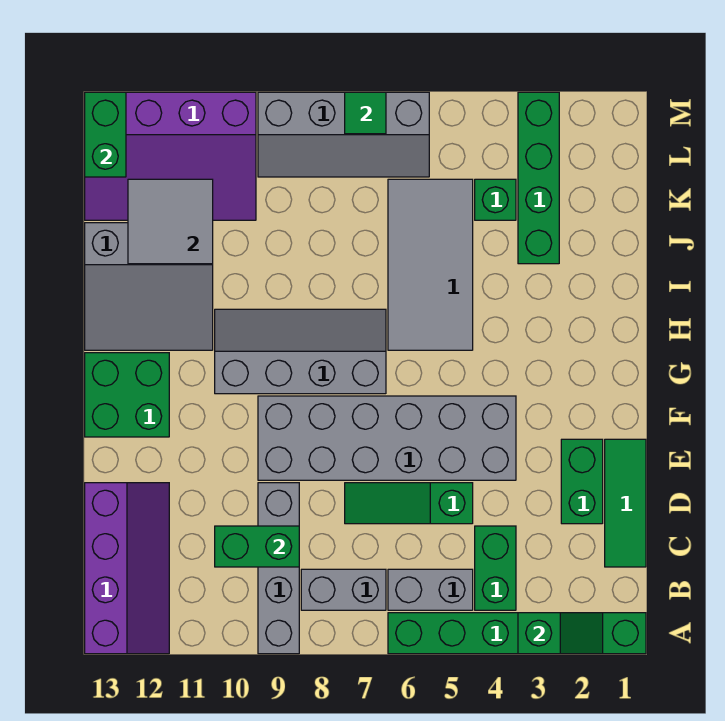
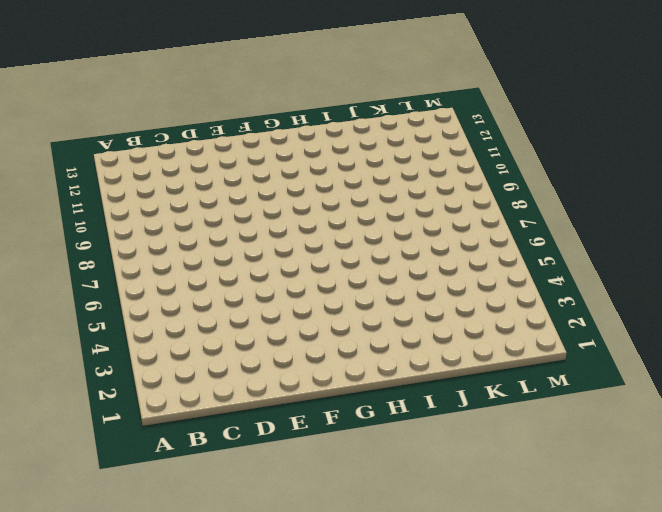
none -> green 1x6 brick [388,613,646,654]
none -> grey 1x4 brick [258,483,299,654]
none -> purple 2x4 slope [85,483,169,654]

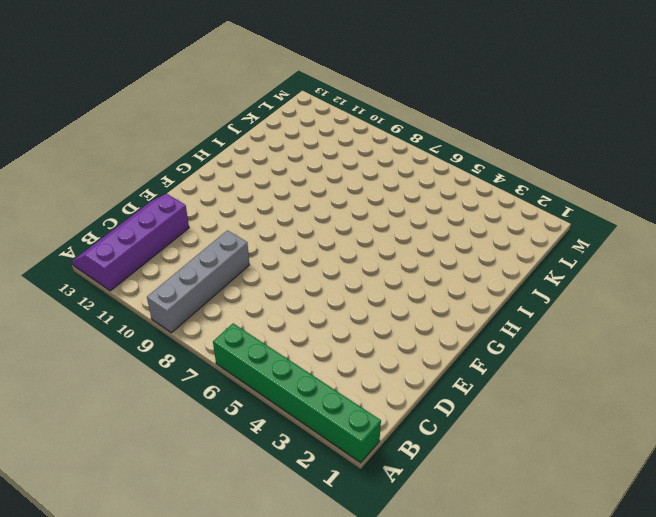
purple 2x4 slope [72,194,189,291] -> purple 2x4 slope turned to [85,483,169,654]
none -> green 1x2 brick [475,526,516,610]
none -> grey 1x2 brick [388,569,473,610]
none -> grey 1x2 brick [301,569,386,610]

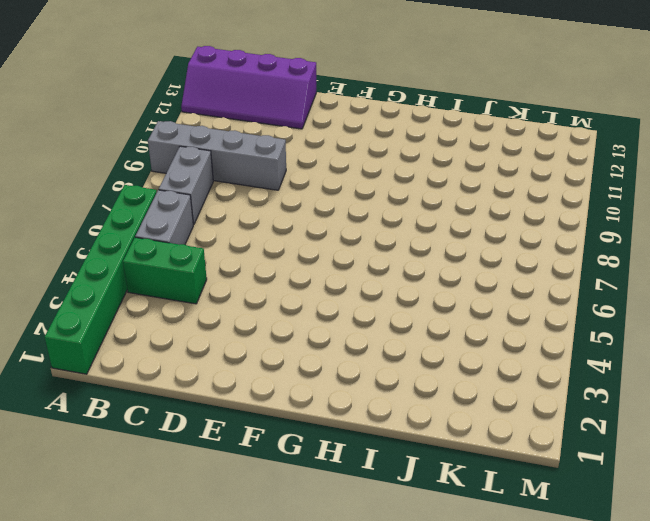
none -> green 1x3 tile [605,439,646,567]
none -> green 1x2 brick [561,439,603,524]
none -> green 1x3 slope [345,483,473,524]

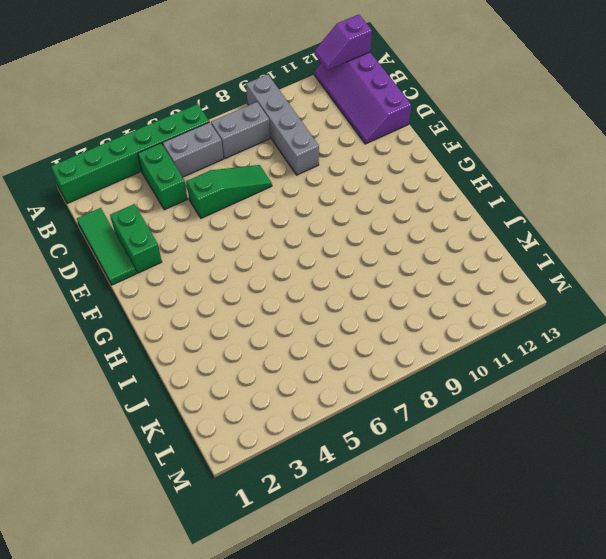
purple 1x2 slope [315,14,372,70] -> none
none -> grey 2x6 brick [258,396,516,480]
none -> green 2x2 brick [85,353,169,437]
none -> grey 2x4 slope [215,309,386,394]

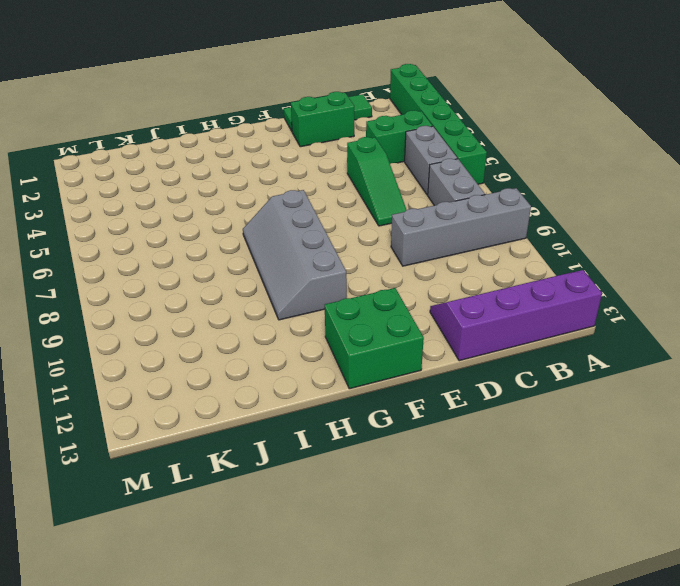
none -> grey 2x6 brick [258,396,516,480]
none -> grey 2x4 tile [388,179,473,350]
none -> grey 3x3 slope [85,223,213,350]

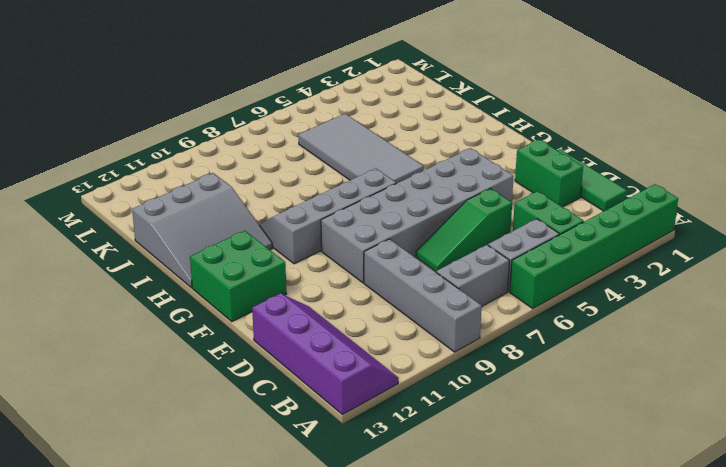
none -> green 1x4 brick [518,92,559,264]
none -> green 1x1 brick [475,179,516,220]
none -> purple 3x4 slope [85,92,256,220]

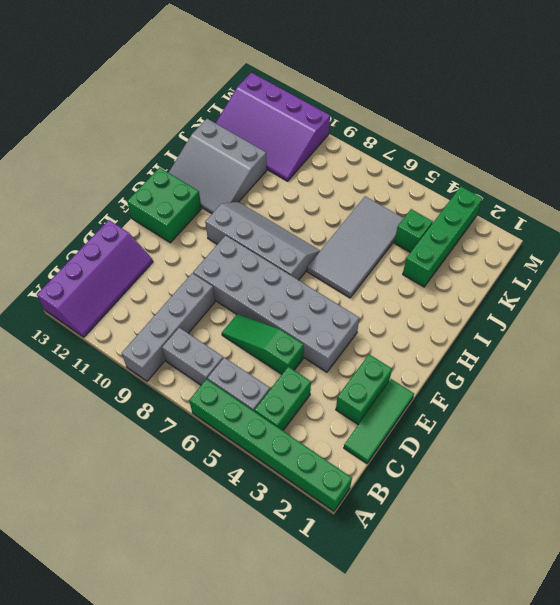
none -> grey 2x4 slope [258,92,429,177]
none -> green 1x2 slope [518,613,603,654]
none -> green 1x2 brick [215,526,299,567]

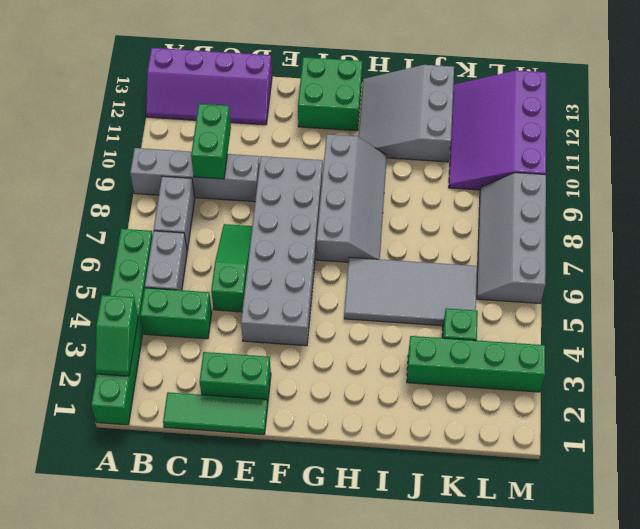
none -> grey 2x2 tile [128,179,213,264]
none -> green 1x2 brick [85,92,126,177]
none -> green 1x1 tile [345,92,386,134]

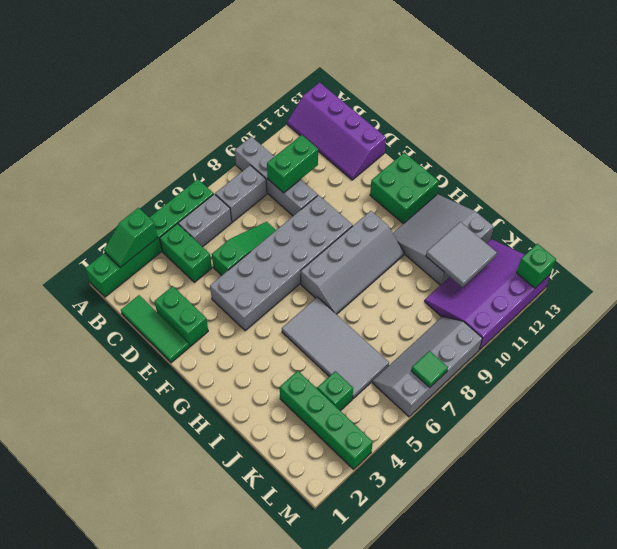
green 1x1 brick [517,244,556,288] -> green 1x2 brick [85,92,126,177]

